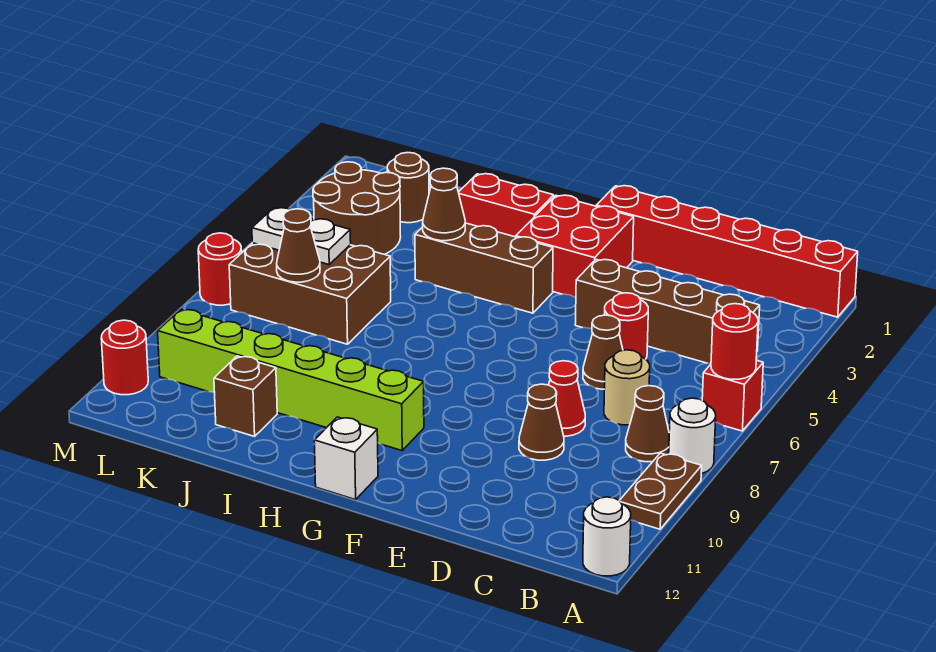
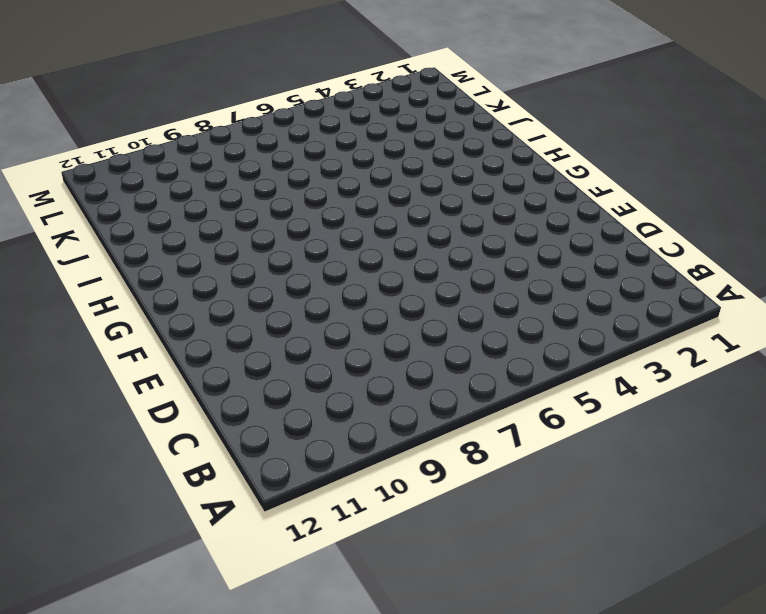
none -> red 1x6 brick [596,186,858,317]
none -> red 1x1 brick [702,360,763,431]
none -> white 1x1 round brick [669,398,716,474]

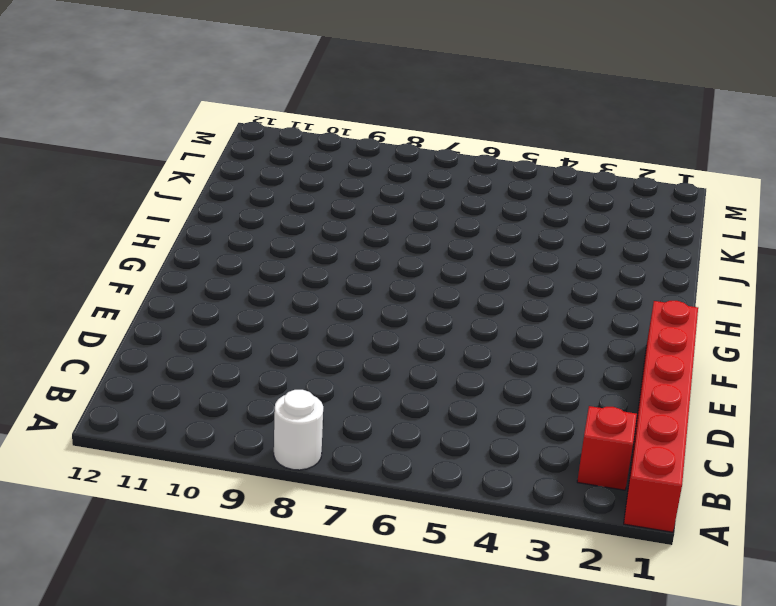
red 1x1 brick [577,406,637,490] -> red 1x1 brick moved to [702,360,763,431]
none -> brown 1x2 plate [619,453,702,529]
none -> white 1x1 round brick [583,497,631,576]
none -> brown 1x4 brick [575,260,760,363]

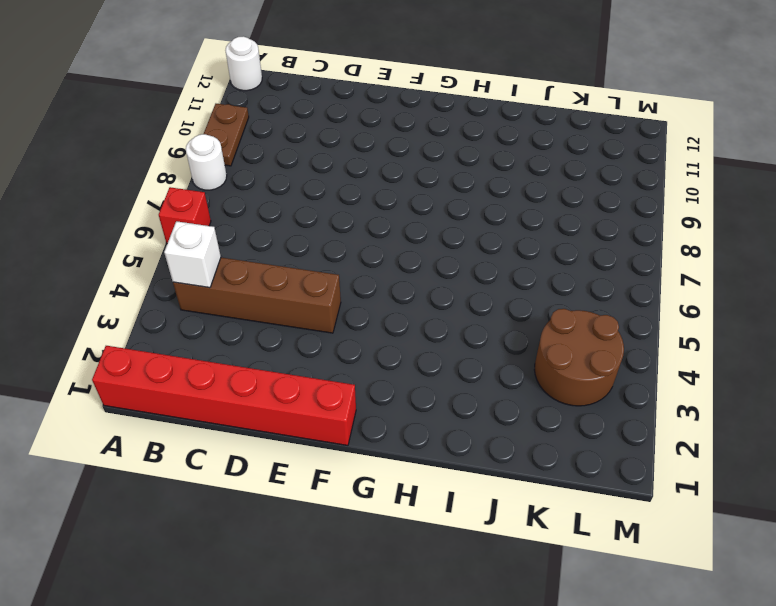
white 1x1 brick [164,221,221,288] -> white 1x1 brick moved to [314,417,378,500]
none -> brown 1x1 cone [626,386,669,462]
none -> tan 1x1 round brick [604,350,650,425]
none -> red 1x1 round brick [604,293,648,359]

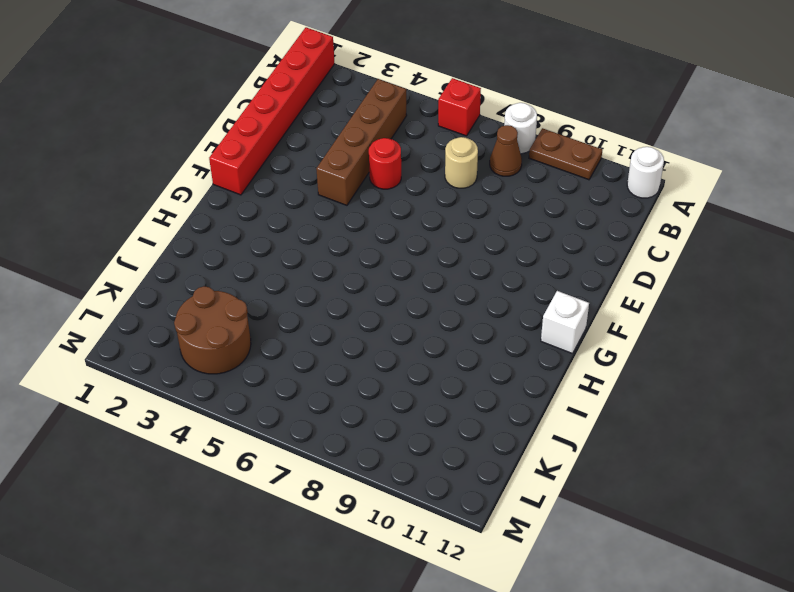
none -> brown 1x1 cone [583,315,623,389]
none -> red 1x1 cone [549,361,585,436]
none -> brown 1x1 cone [519,384,564,460]

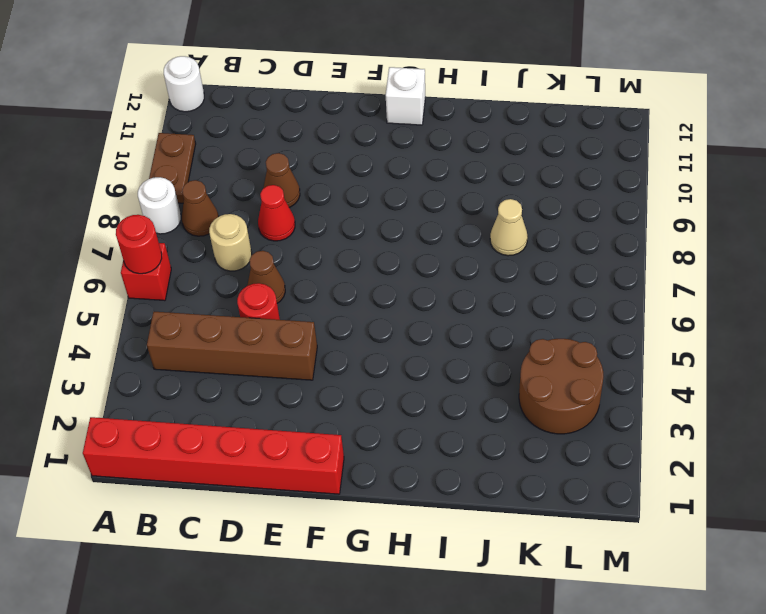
tan 1x1 cone [490,199,528,256] -> none
none -> red 2x2 brick [516,195,634,298]
none -> brown 1x3 brick [415,223,553,313]
none -> lime 1x6 brick [158,309,424,451]

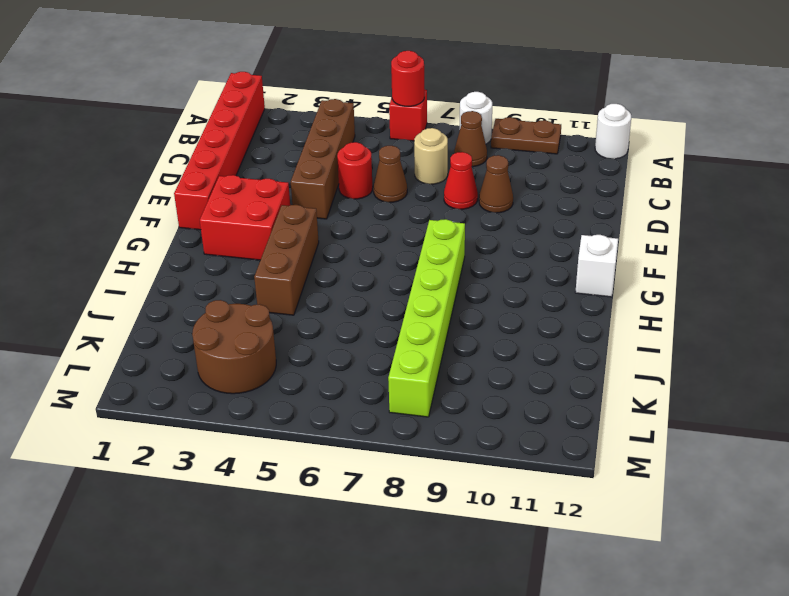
lime 1x6 brick [388,219,465,417] -> lime 1x6 brick moved to [158,309,424,451]
none -> red 1x2 brick [458,174,554,237]
none -> brown 2x3 brick [229,243,391,344]
none -> brown 1x1 brick [214,356,277,436]

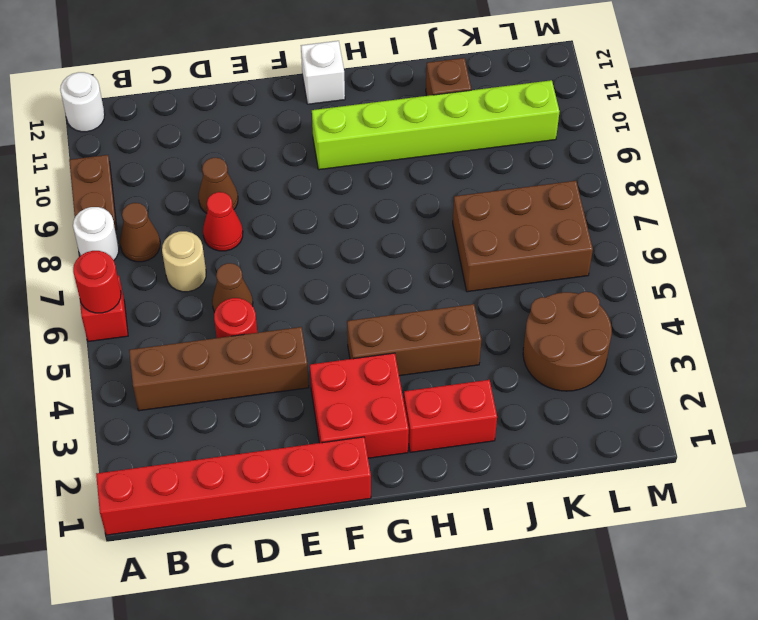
none -> brown 1x1 round brick [387,153,429,223]
none -> red 1x1 round brick [198,233,242,305]
none -> red 1x1 round brick [101,320,148,395]

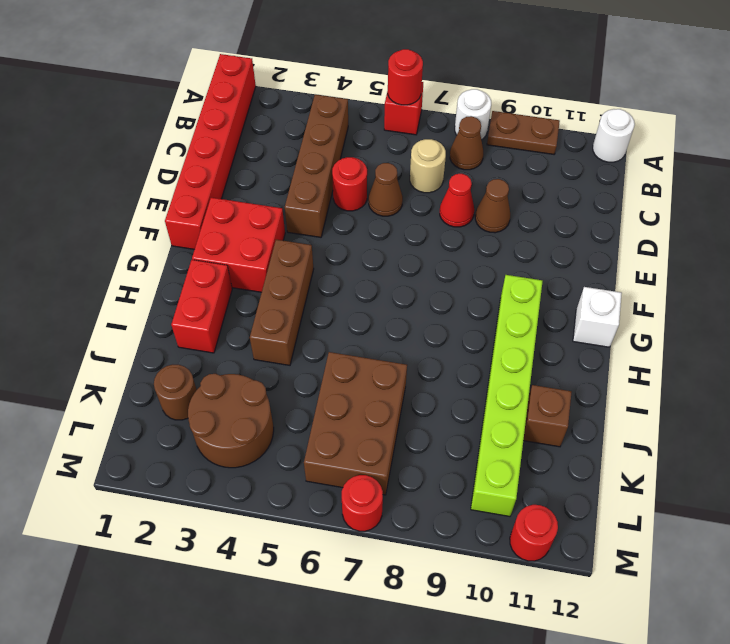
none -> brown 1x1 cone [423,168,465,241]
none -> white 1x2 plate [252,208,351,265]
none -> brown 1x1 cone [277,209,320,282]

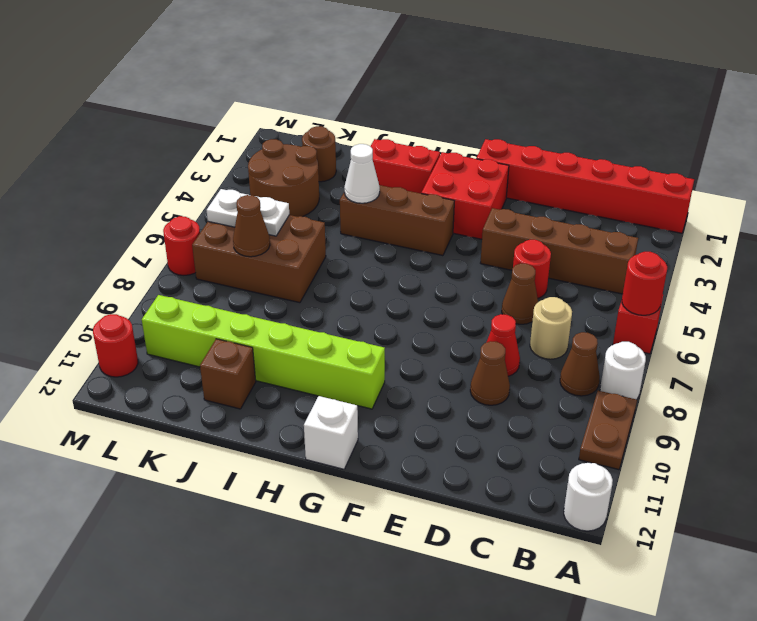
white 1x1 cone [344,144,380,203] -> brown 1x1 cone [423,168,465,241]

